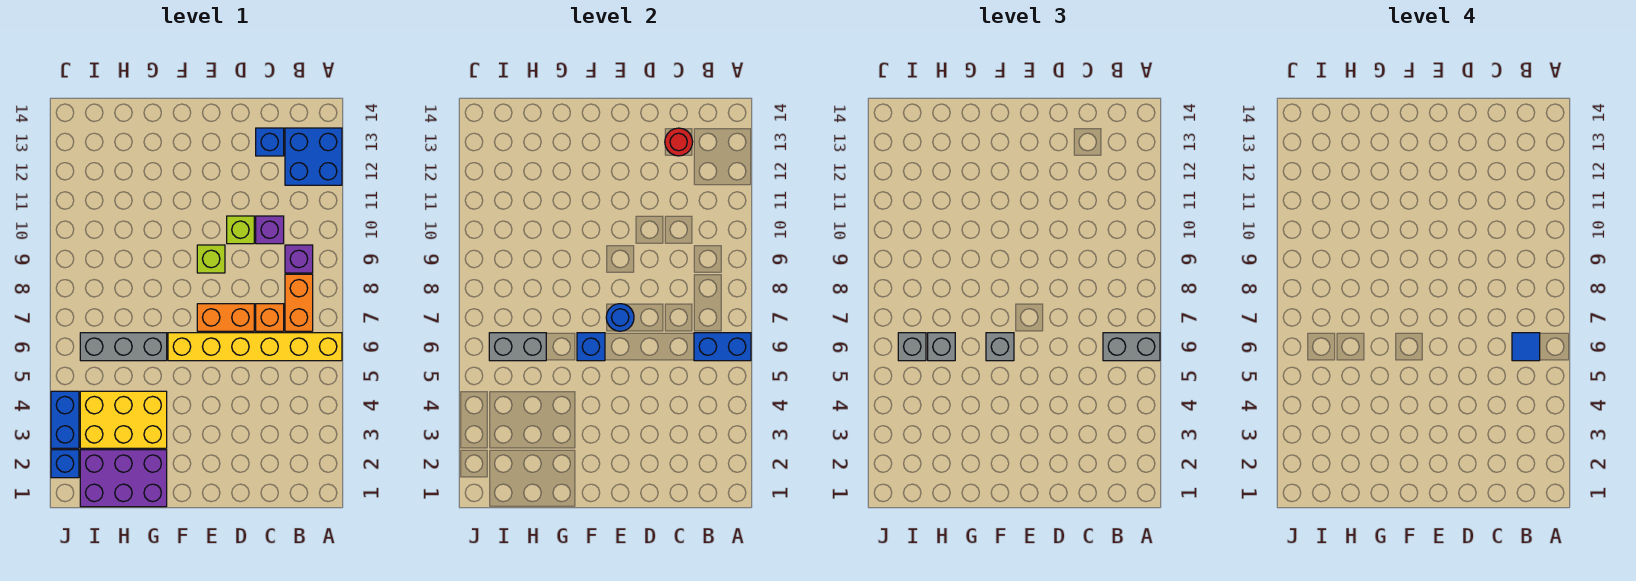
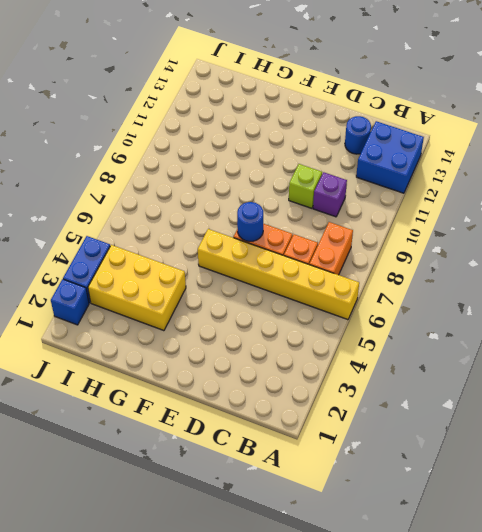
blue 1x1 round brick [345,116,371,154] -> blue 1x1 brick [256,128,284,156]
none -> purple 1x1 brick [285,245,313,273]
none -> lime 1x1 brick [197,245,225,273]
none -> purple 2x3 brick [80,450,167,507]

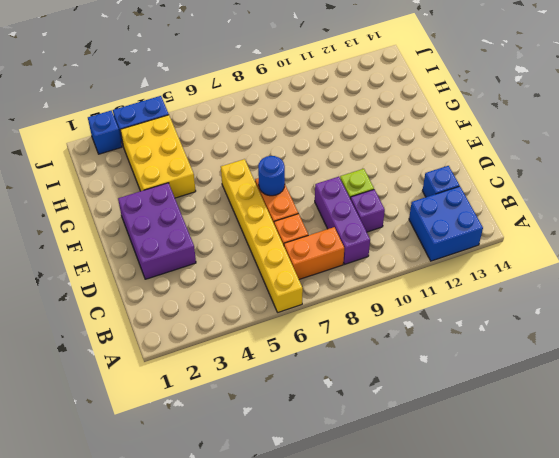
purple 1x3 brick [315,177,370,264] -> purple 1x1 brick [285,245,313,273]
purple 2x3 brick [118,183,196,279] -> purple 2x3 brick moved to [80,450,167,507]
none -> lime 1x1 brick [197,245,225,273]
none -> grey 1x3 brick [80,333,167,361]
none -> blue 1x2 brick [694,333,751,361]

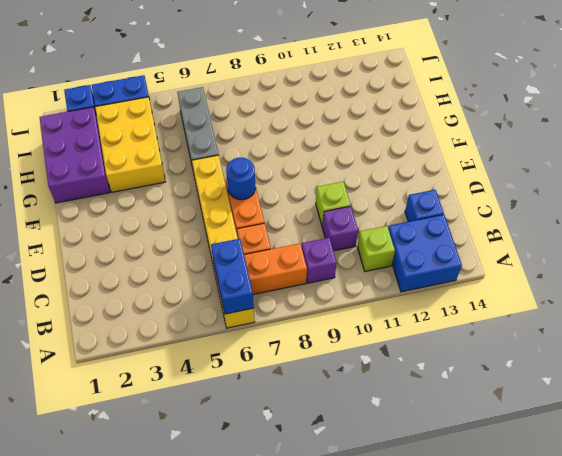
lime 1x1 brick [357,226,395,271] -> lime 1x1 brick moved to [197,245,225,273]
none -> red 1x1 round brick [665,128,693,156]
none -> blue 1x1 brick [577,333,605,361]
none -> grey 1x2 brick [489,333,546,361]

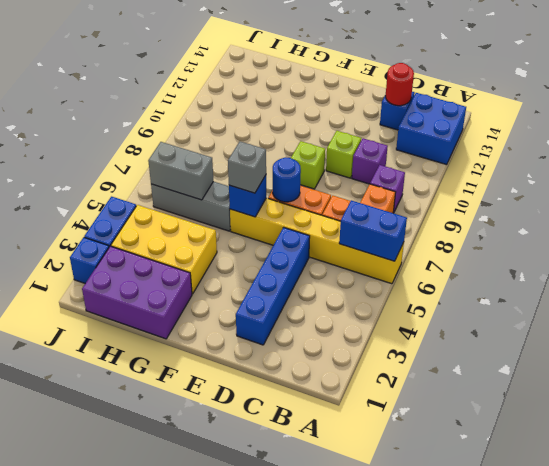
blue 1x4 brick [236,227,310,345] -> none
none -> grey 1x2 brick [1103,333,1160,361]
none -> grey 1x1 brick [928,333,955,361]
none -> grey 1x1 brick [898,333,926,361]

